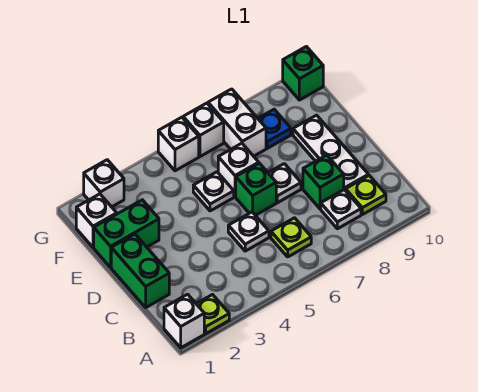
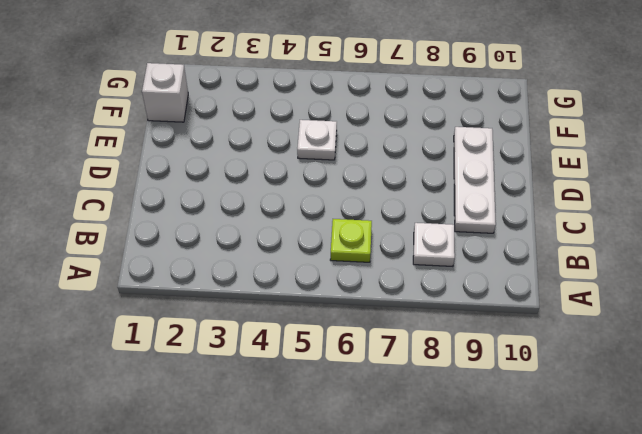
none -> white 1x1 brick [164,294,204,348]
none -> lime 1x1 plate [197,295,229,334]
none -> lime 1x1 plate [346,176,386,215]

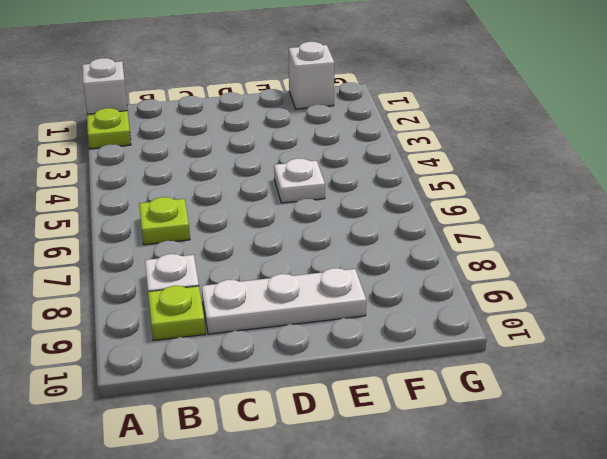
none -> green 1x2 brick [111,234,169,307]
none -> white 1x1 plate [228,212,269,251]
none -> green 1x1 brick [303,155,344,209]

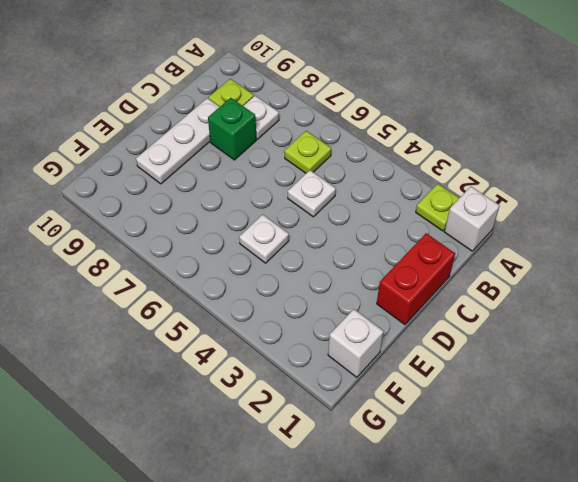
red 1x2 brick [377,233,455,325] -> green 1x2 brick [111,234,169,307]
none -> green 1x1 brick [236,163,276,215]
none -> white 1x1 plate [268,164,301,203]
none -> green 1x2 brick [94,200,159,267]

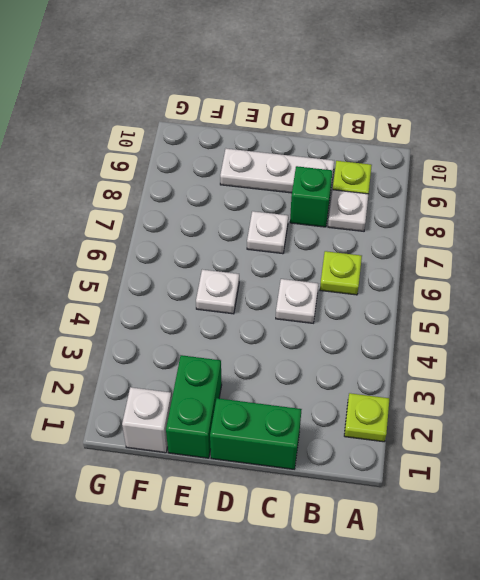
none -> white 1x1 brick [164,294,204,348]
none -> green 1x1 brick [236,163,276,215]
none -> white 1x1 brick [218,143,259,197]

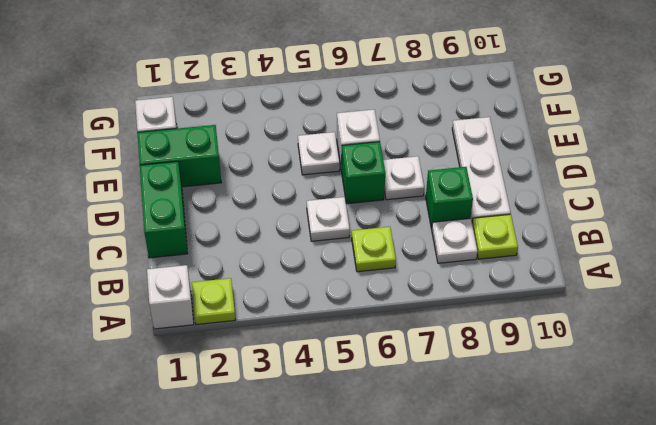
none -> white 1x2 brick [208,89,266,156]
none -> blue 1x1 plate [258,109,291,148]
none -> white 1x1 brick [84,160,124,207]

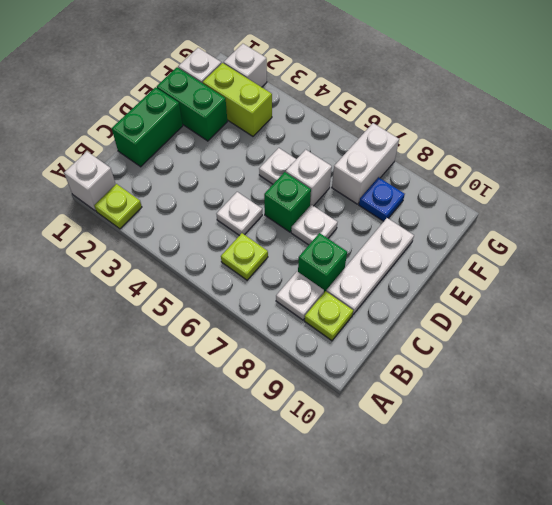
lime 1x2 brick [203,63,272,136] -> none
none -> white 1x1 brick [158,117,199,171]
none -> white 1x1 brick [183,103,224,157]
none -> green 1x1 brick [283,47,323,100]

